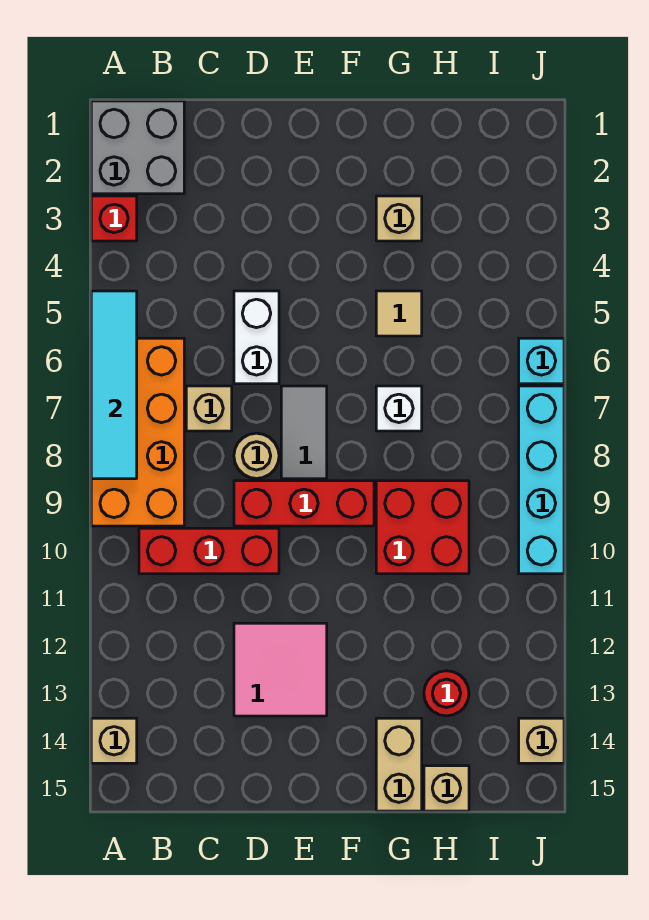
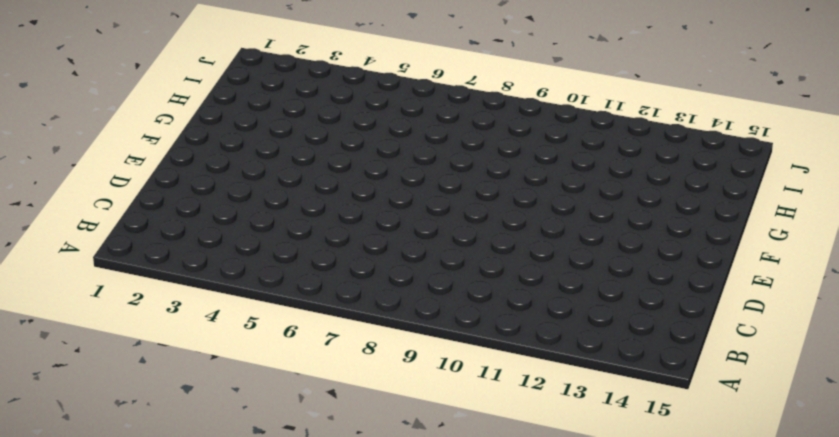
none -> grey 2x2 brick [91,101,184,194]
none -> red 1x1 brick [91,196,137,241]
none -> orange 2x4 brick [91,338,184,526]

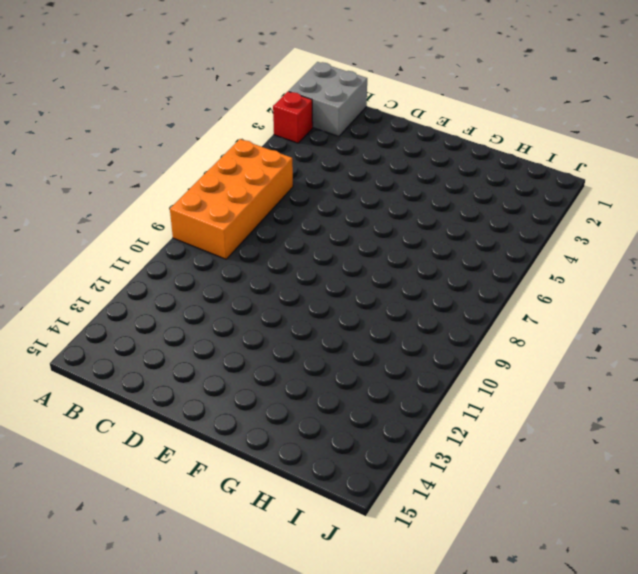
none -> tan 1x1 brick [91,718,137,763]
none -> red 1x3 brick [139,528,279,574]
none -> tan 1x1 brick [186,386,232,431]

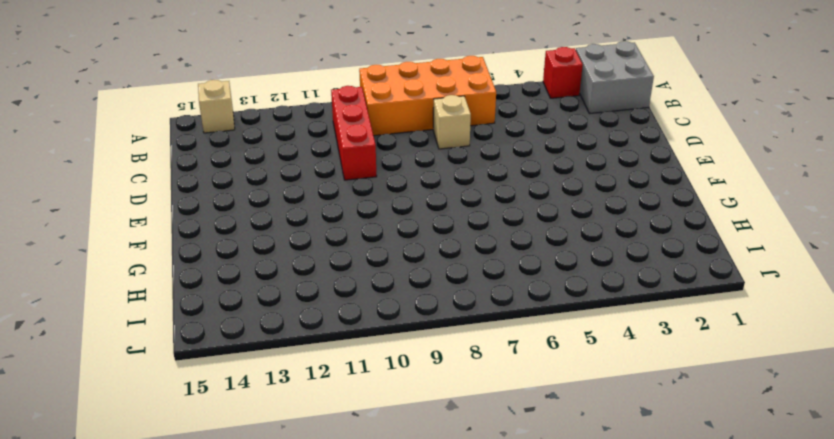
none -> white 1x2 brick [234,291,279,384]
none -> tan 1x1 round brick [234,433,279,478]
none -> red 1x3 brick [234,481,374,526]

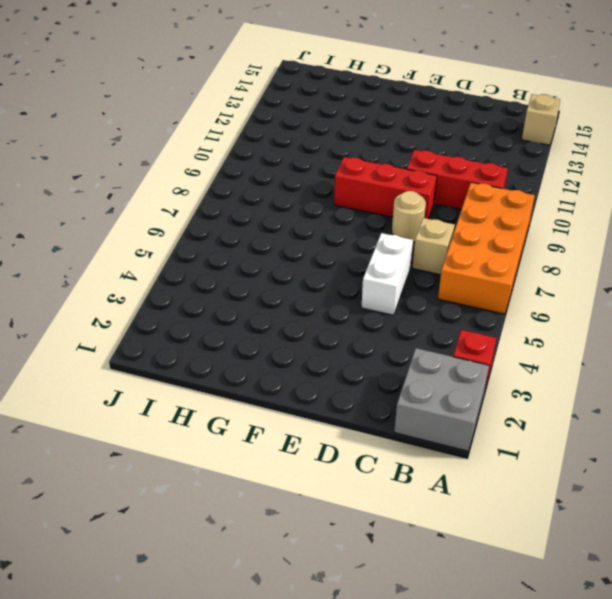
none -> pink 2x2 tile [234,623,327,716]
none -> grey 1x2 tile [281,386,327,479]
none -> tan 1x1 brick [376,196,422,241]

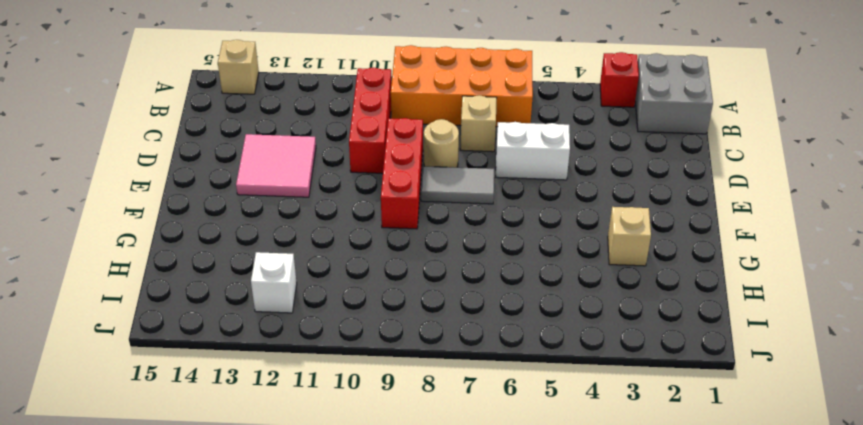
white 1x1 brick [251,252,297,313] -> white 1x1 brick moved to [376,386,422,431]
none -> tan 1x1 tile [376,291,422,336]
none -> red 2x2 brick [376,481,469,574]
none -> tan 1x2 brick [376,718,422,811]

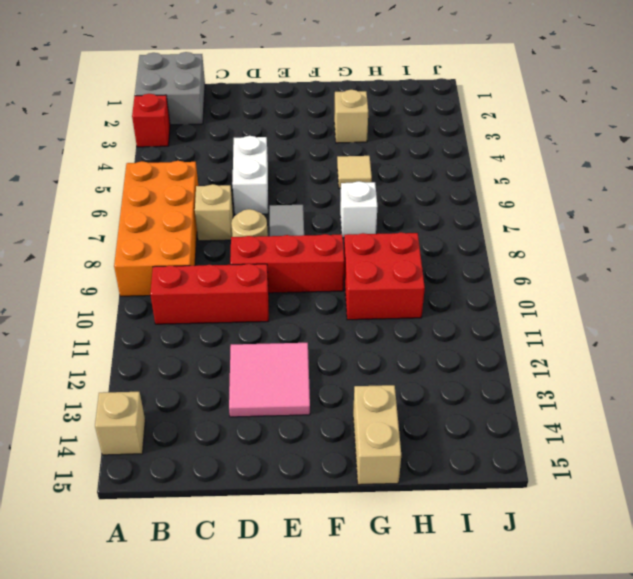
none -> red 1x1 round brick [424,671,469,716]
none -> tan 1x1 brick [424,766,469,811]
none -> cyan 1x1 brick [519,338,564,384]

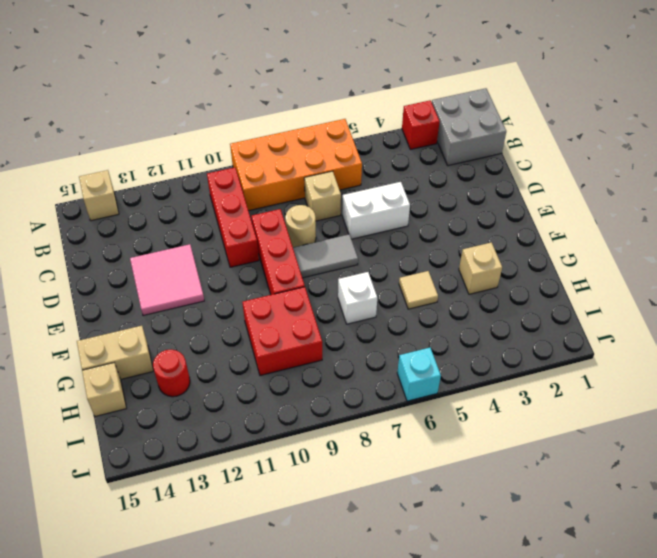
none -> cyan 1x4 brick [519,386,564,574]
none -> tan 1x1 brick [519,718,564,763]
none -> cyan 1x4 tile [91,291,137,479]

